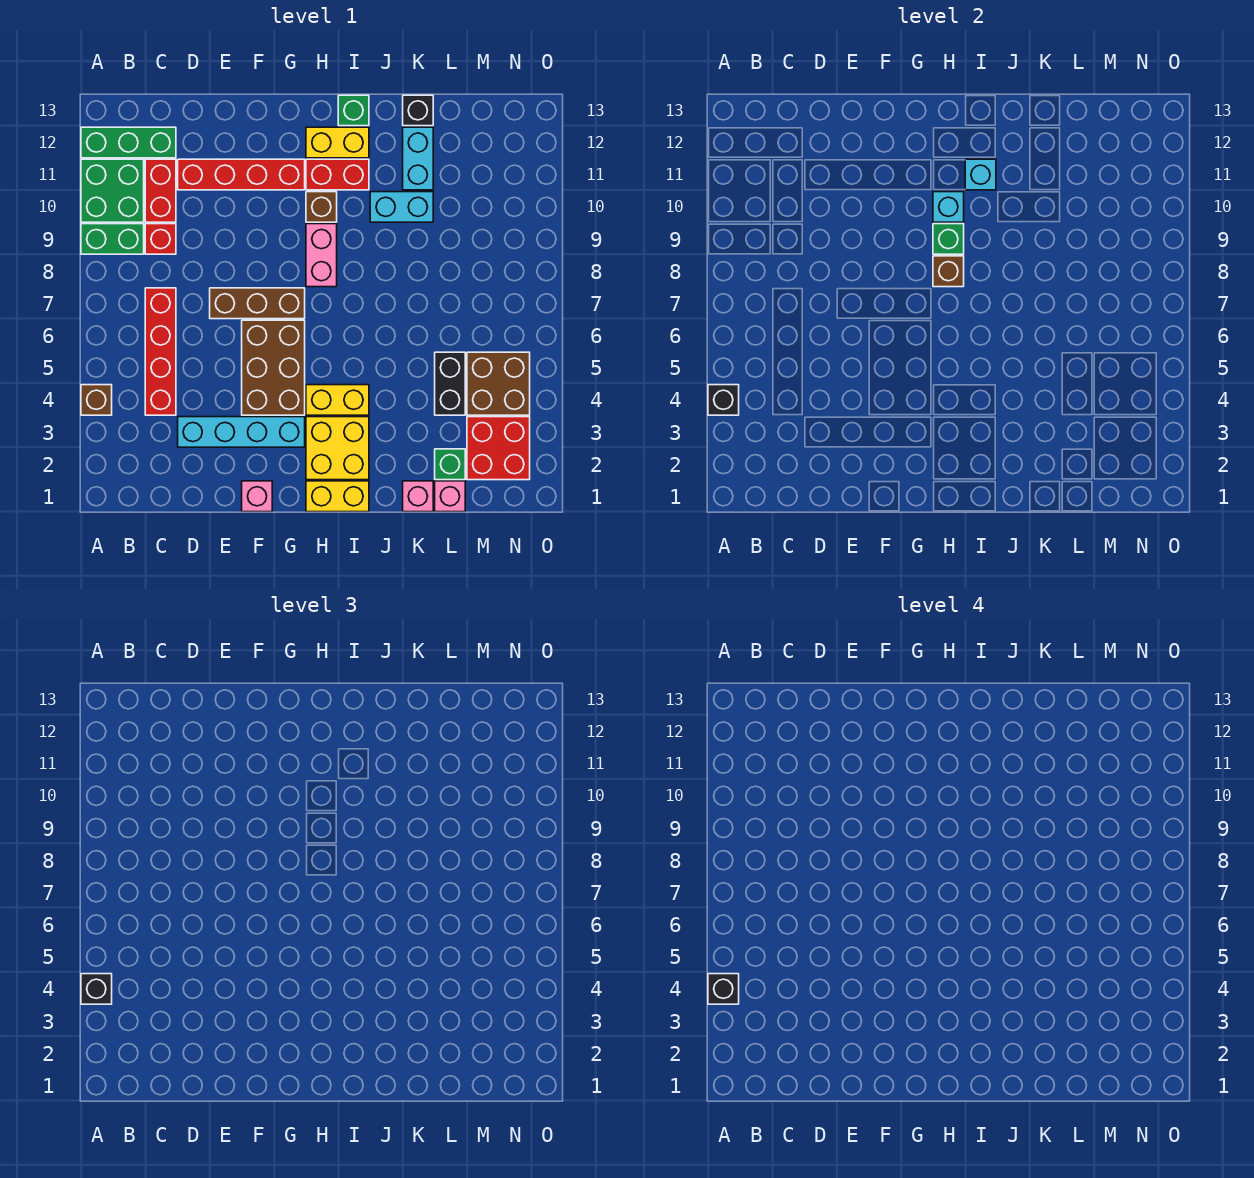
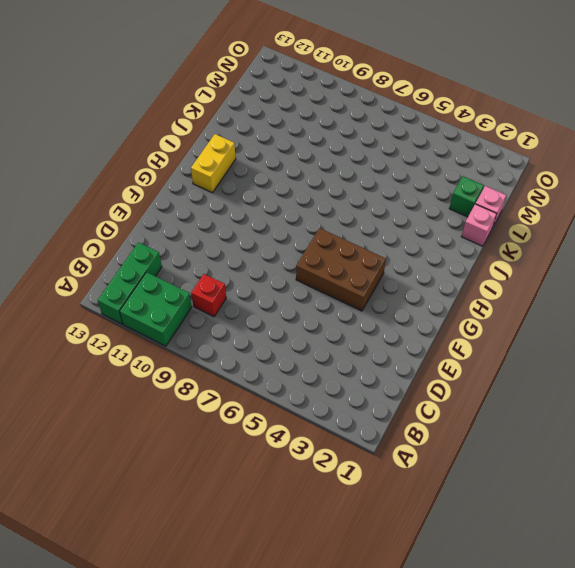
none -> brown 1x1 brick [81,385,112,415]
none -> green 1x2 brick [81,224,144,254]
none -> red 1x4 brick [145,288,176,415]
none -> red 1x2 brick [145,159,176,222]

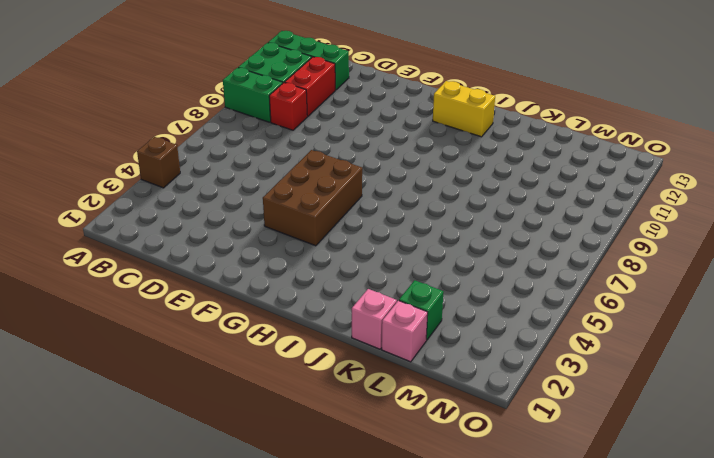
none -> red 1x4 brick [145,288,176,415]
none -> cyan 1x4 brick [178,417,305,447]
none -> red 1x4 brick [178,159,305,190]
none -> brown 1x3 brick [210,288,305,319]

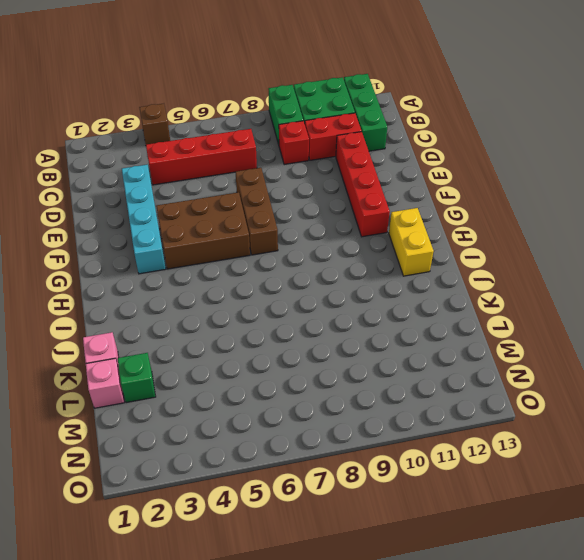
none -> pink 1x1 brick [242,481,272,512]
none -> yellow 1x2 brick [306,481,369,512]
none -> yellow 2x2 brick [306,417,369,480]
none -> yellow 1x2 brick [306,385,369,415]

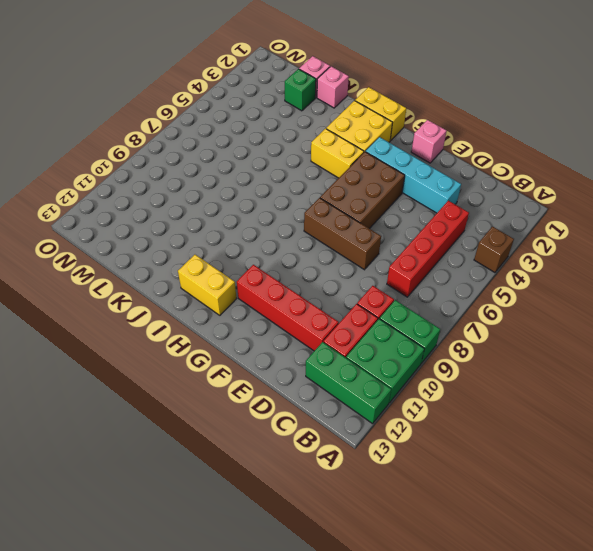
none -> pink 1x2 brick [306,224,337,287]
none -> brown 1x1 brick [306,192,337,222]
none -> red 1x2 brick [306,159,369,190]
none -> green 1x1 brick [338,95,369,126]

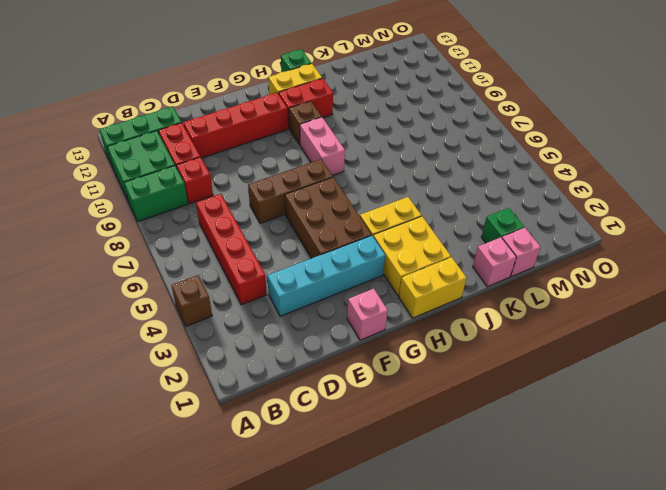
none -> cyan 1x2 brick [370,192,433,222]
none -> cyan 1x2 brick [403,127,433,190]
none -> black 1x1 brick [403,95,433,126]
none -> black 1x2 brick [435,352,465,415]

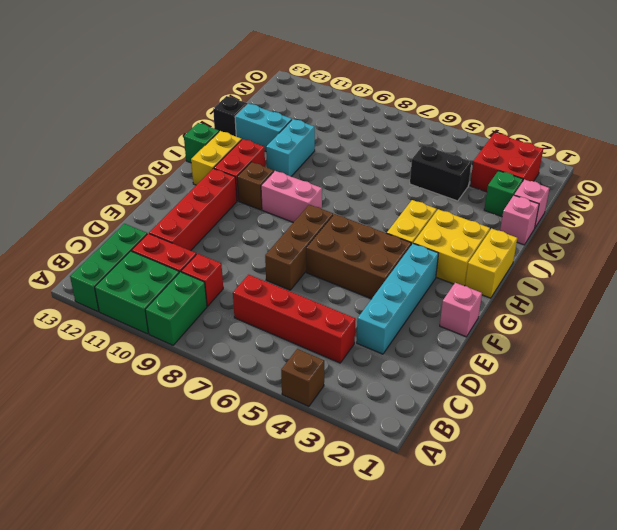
none -> brown 2x2 brick [467,352,530,415]
none -> black 1x1 brick [708,385,739,415]
none -> brown 1x1 brick [933,256,964,287]
none -> green 1x1 brick [933,224,964,254]

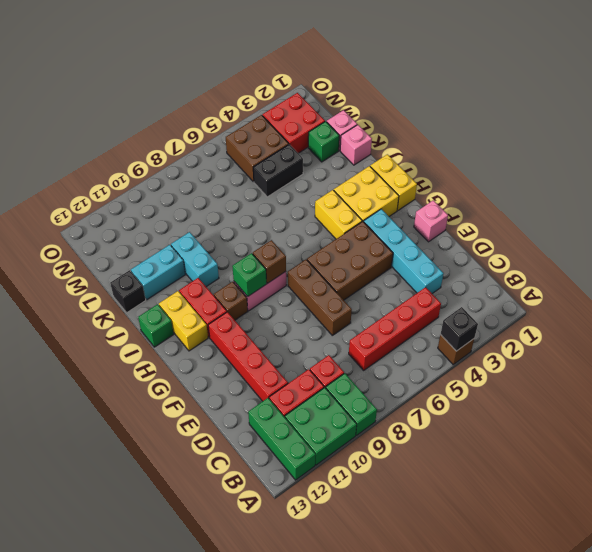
none -> cyan 1x1 brick [933,192,964,222]
none -> cyan 1x1 brick [965,159,996,190]
none -> black 1x1 brick [81,974,112,1004]
none -> black 1x1 brick [708,974,739,1004]

